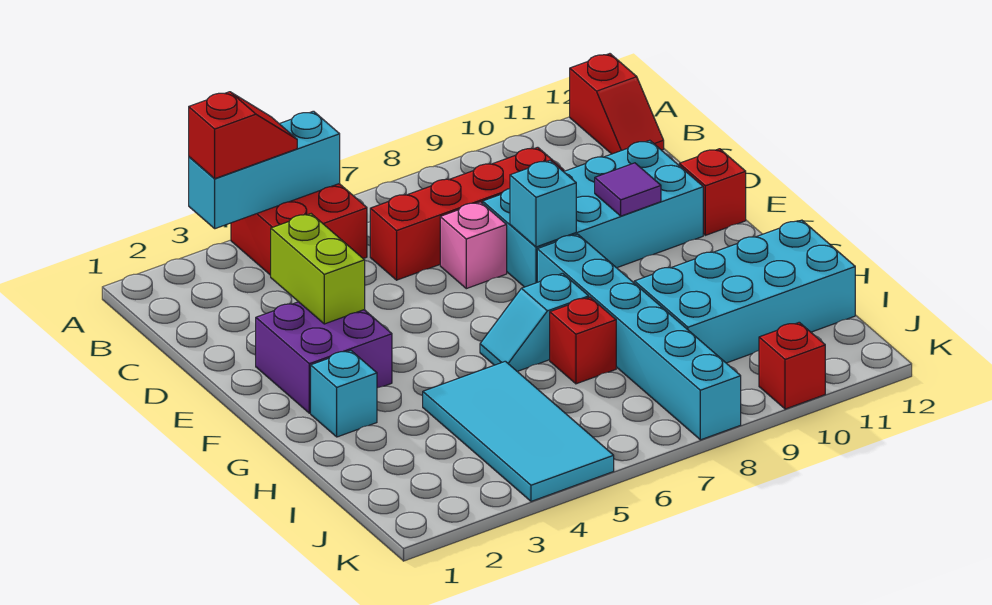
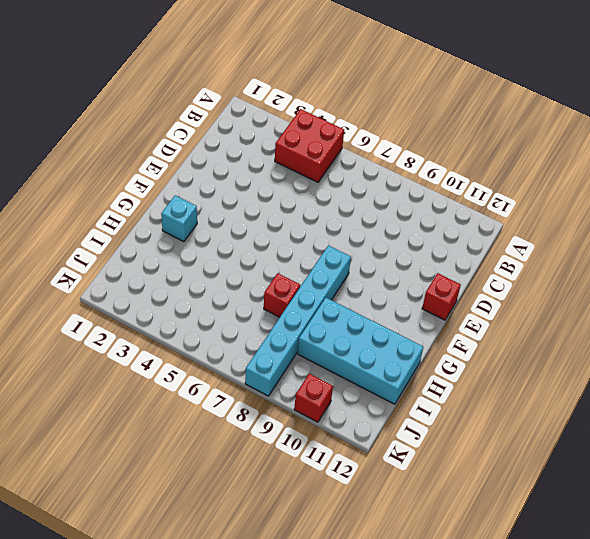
none -> red 1x2 slope [570,54,664,154]
none -> red 1x4 brick [370,147,564,280]
none -> pink 1x1 brick [440,202,507,289]

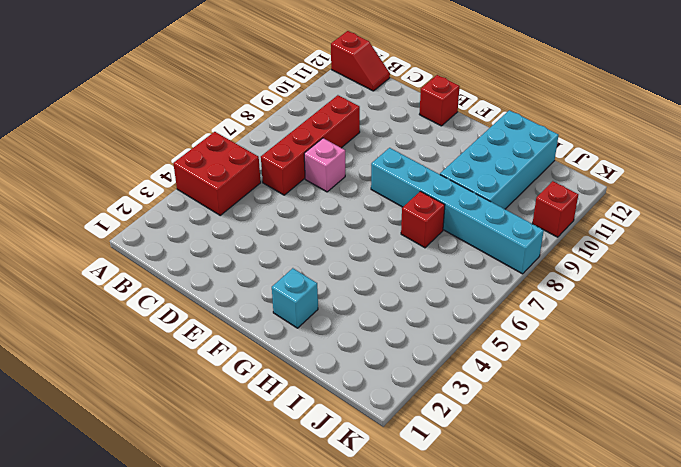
none -> cyan 2x4 brick [483,140,703,287]
none -> purple 2x2 brick [256,302,392,413]
none -> cyan 1x2 slope [480,273,589,371]

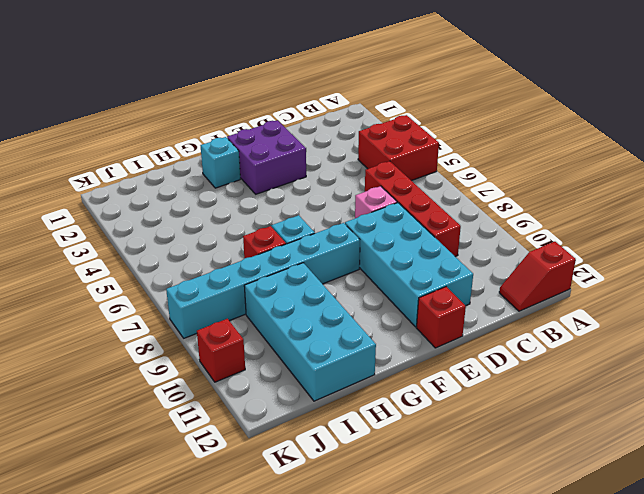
none -> cyan 2x4 tile [423,361,614,501]
none -> cyan 1x3 brick [189,111,340,229]
none -> lime 1x2 brick [271,214,365,324]

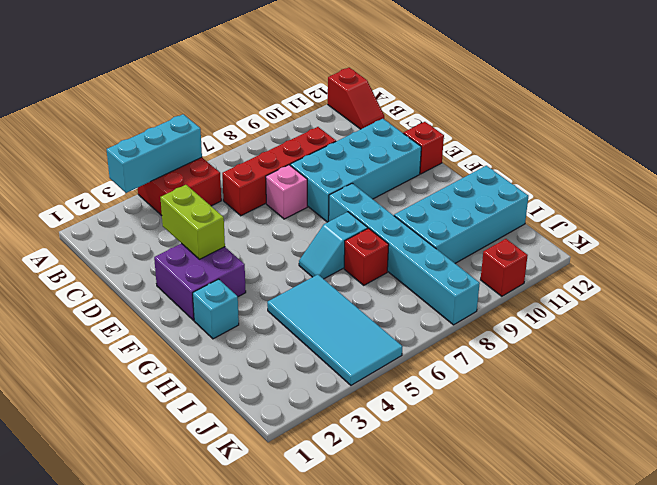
none -> cyan 1x1 brick [510,160,576,247]
none -> purple 1x1 tile [595,163,661,216]
none -> red 1x2 slope [189,92,297,179]

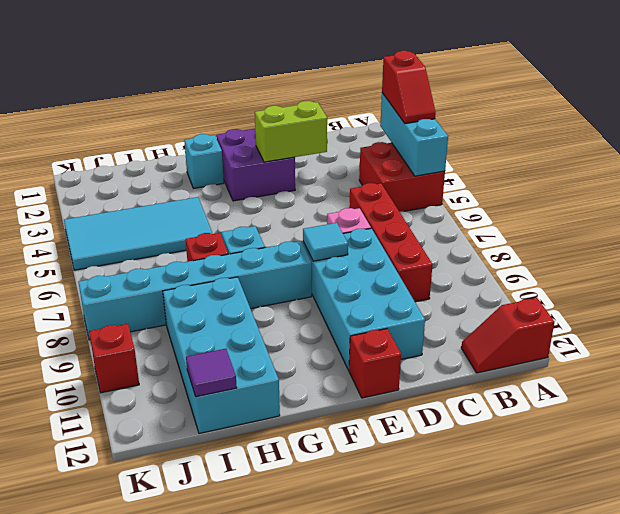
cyan 1x1 tile [303,223,348,261] -> cyan 1x1 brick [510,160,576,247]
purple 1x1 tile [186,349,237,397] -> purple 1x1 tile moved to [595,163,661,216]

